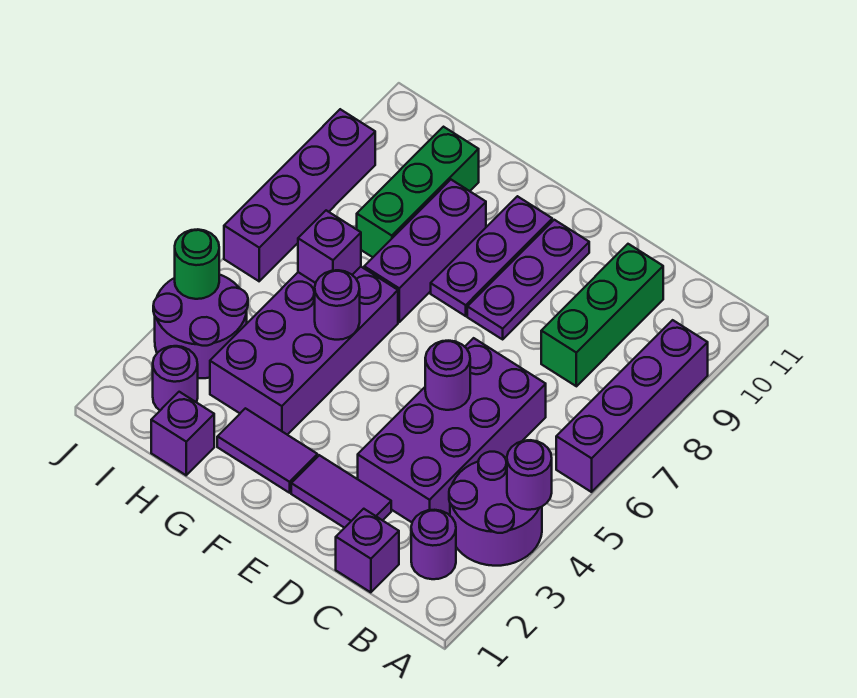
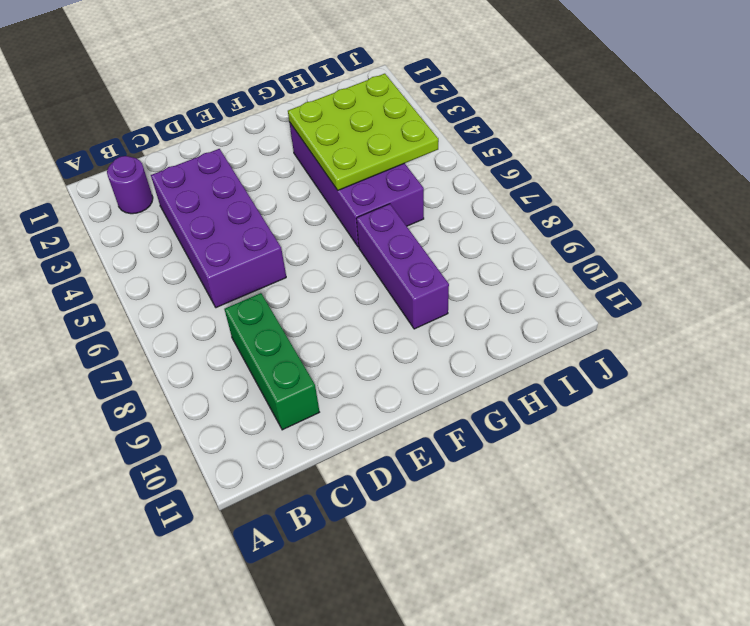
lime 3x3 plate [288,74,438,190] -> purple 1x1 round brick [315,270,360,340]
none -> purple 2x2 round brick [449,452,542,566]
none -> purple 1x4 brick [556,320,708,492]
none -> purple 1x1 brick [336,509,399,592]

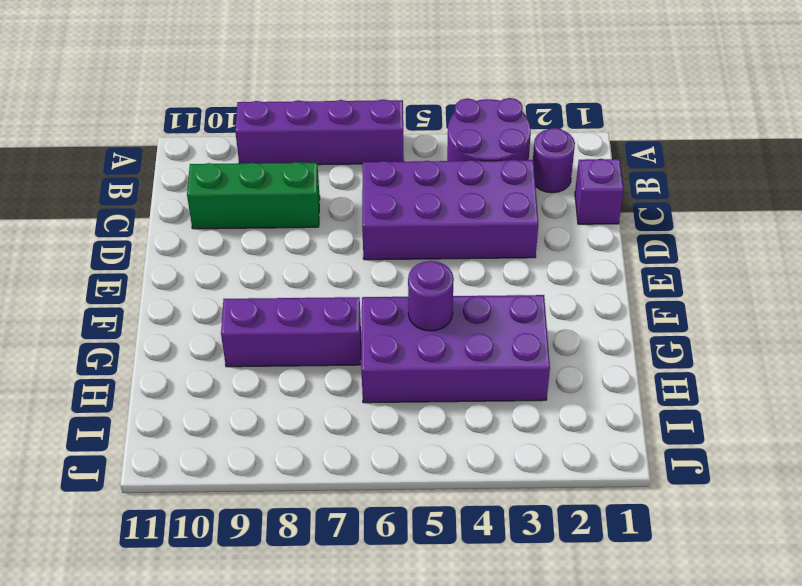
none -> purple 1x2 tile [291,455,391,528]
none -> purple 1x3 plate [467,220,589,339]
none -> purple 1x2 tile [217,408,317,493]

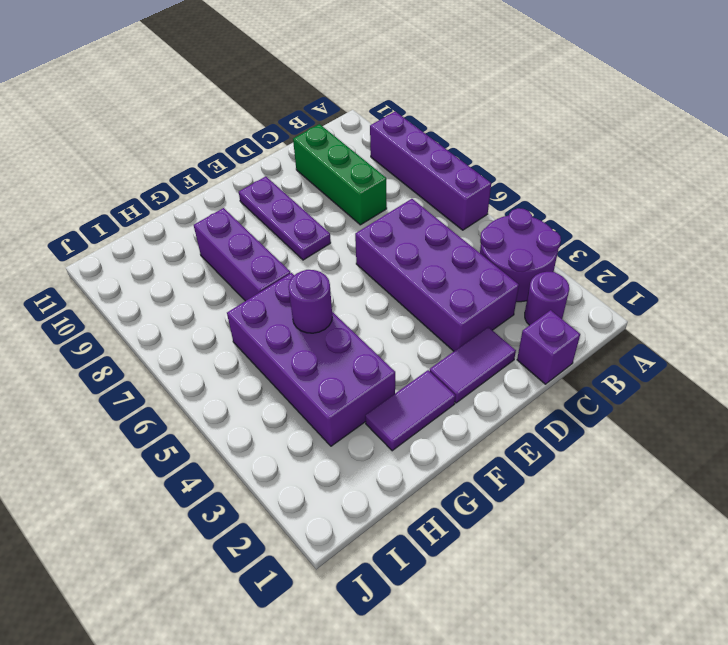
none -> purple 1x3 plate [431,196,552,316]
none -> purple 1x1 brick [151,392,214,475]
none -> green 1x3 brick [357,127,479,257]

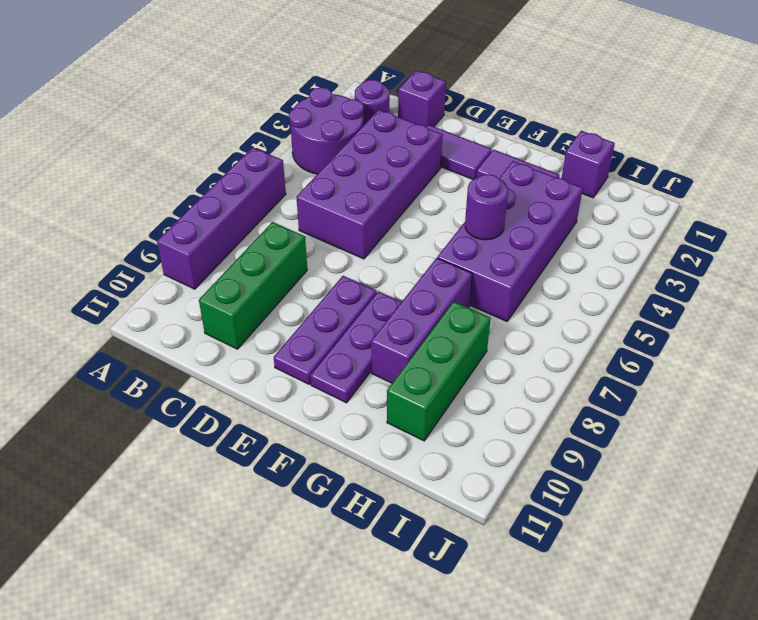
none -> purple 1x1 round brick [153,346,198,410]
none -> purple 2x2 round brick [153,275,248,378]
none -> purple 1x4 brick [224,109,375,281]

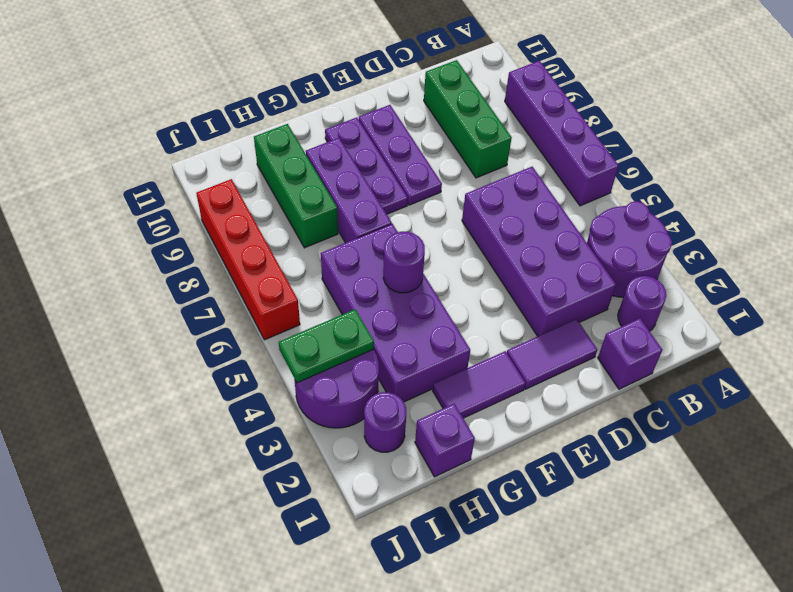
green 1x2 plate [279,309,374,383] -> green 1x1 round brick [175,229,219,299]
red 1x4 brick [197,179,300,340] -> purple 1x4 brick [224,109,375,281]
none -> purple 1x1 round brick [507,440,552,510]
none -> purple 1x1 round brick [425,341,470,410]
none -> purple 1x1 brick [298,210,361,283]

